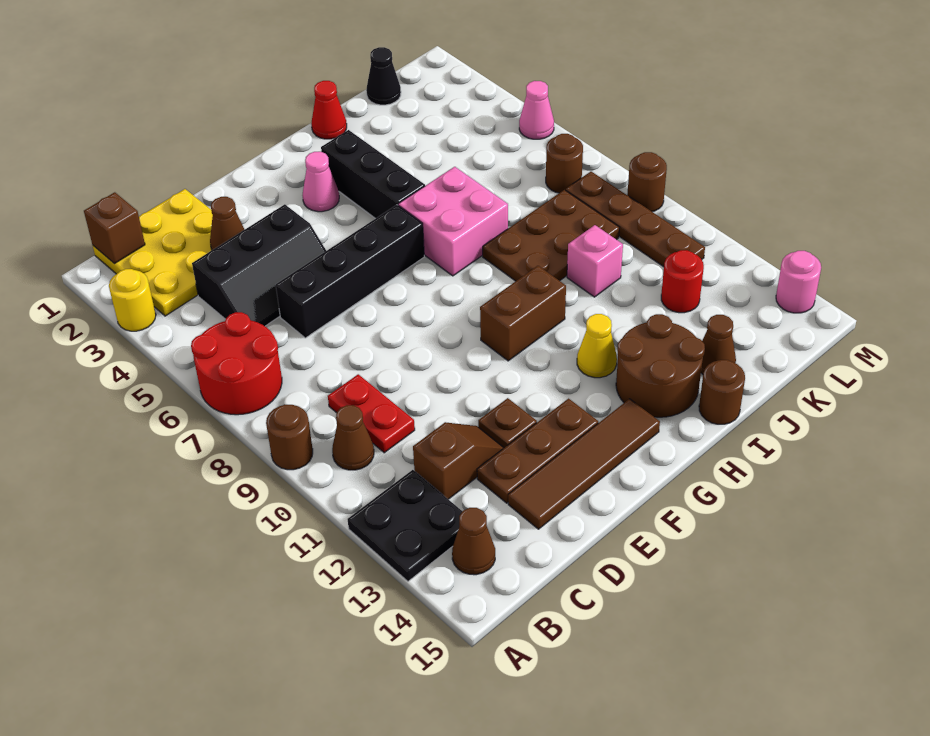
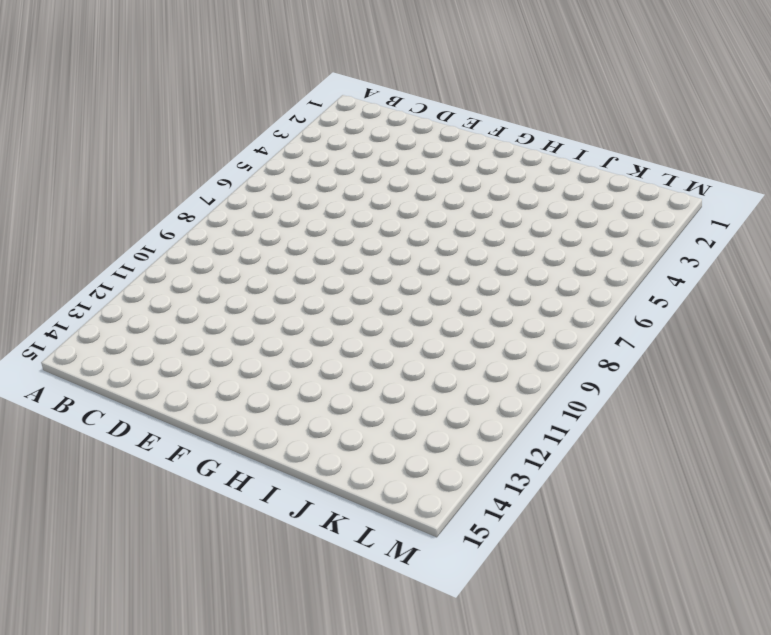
none -> yellow 1x1 round brick [109,269,156,331]
none -> red 2x2 round brick [191,312,282,415]
none -> brown 1x1 round brick [266,405,313,470]
none -> black 2x2 plate [348,470,463,581]

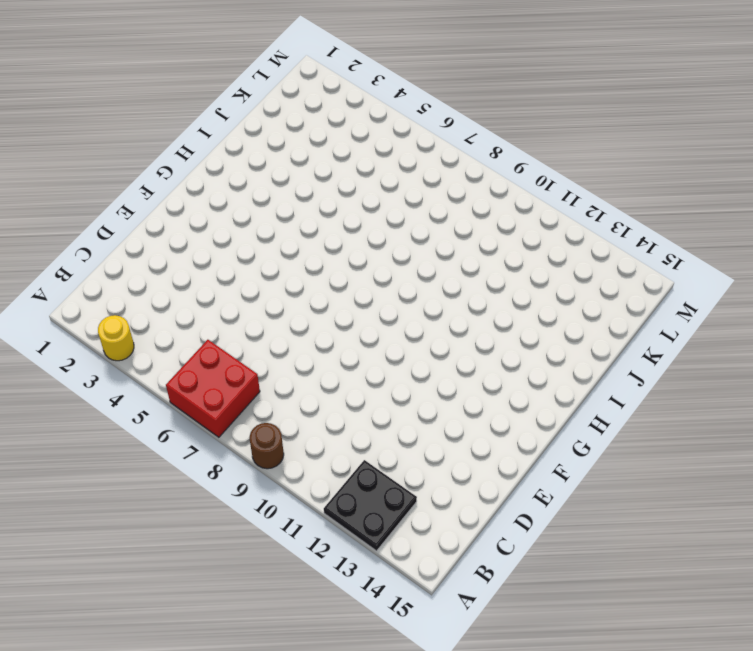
red 2x2 brick [166,340,260,437] -> red 2x2 round brick [191,312,282,415]
none -> yellow 3x3 plate [93,189,213,316]
none -> brown 1x1 cone [332,405,374,470]
none -> brown 1x1 cone [452,508,495,575]
none -> black 2x3 slope [192,204,326,326]

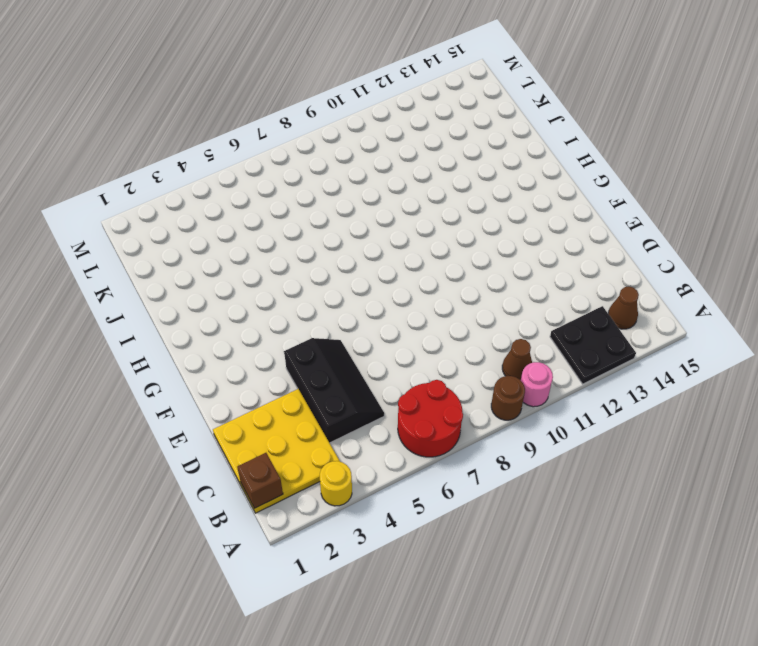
pink 1x1 round brick [521,362,553,407] -> pink 1x1 round brick moved to [776,251,821,313]
none -> red 1x2 plate [328,374,415,453]
none -> brown 1x2 slope [413,422,504,499]
none -> black 1x4 brick [276,205,424,338]
none -> brown 1x3 plate [477,399,598,503]

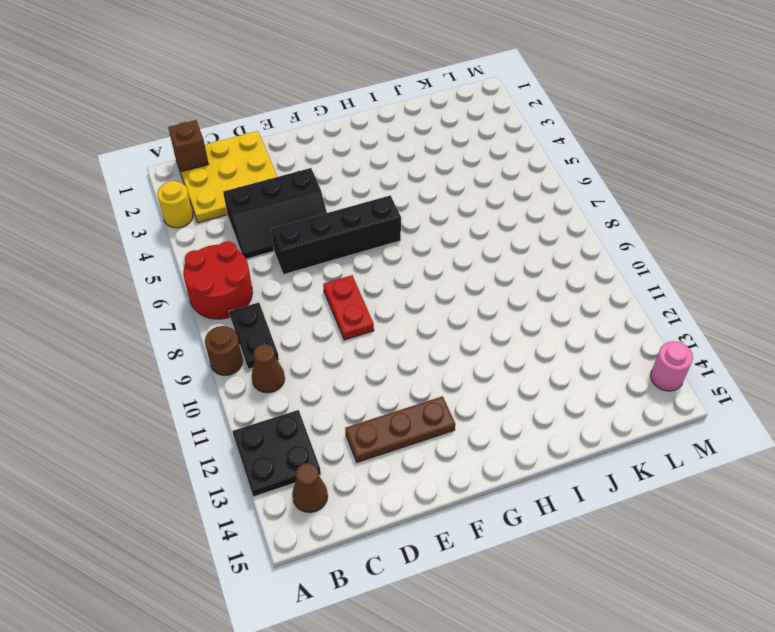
black 1x2 plate [229,302,279,369] -> none
red 1x2 plate [323,275,374,340] -> red 1x2 plate moved to [328,374,415,453]
none -> brown 1x2 slope [413,422,504,499]
none -> brown 1x4 tile [508,399,660,529]
none -> brown 1x1 plate [478,398,537,448]
none -> pink 1x1 cone [302,152,339,212]

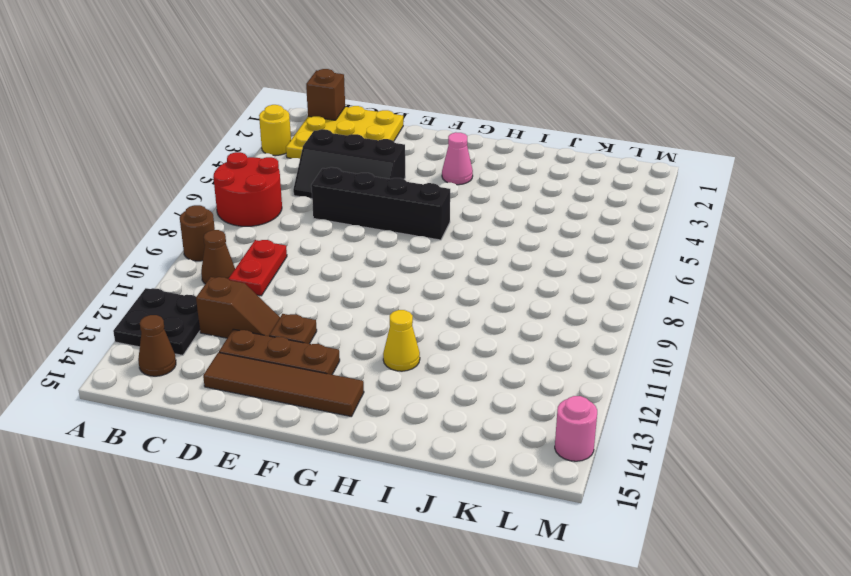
none -> brown 1x2 brick [480,266,566,361]
none -> black 1x3 brick [321,130,425,219]
none -> pink 2x2 brick [398,167,508,276]
none -> brown 2x2 round brick [616,314,705,417]

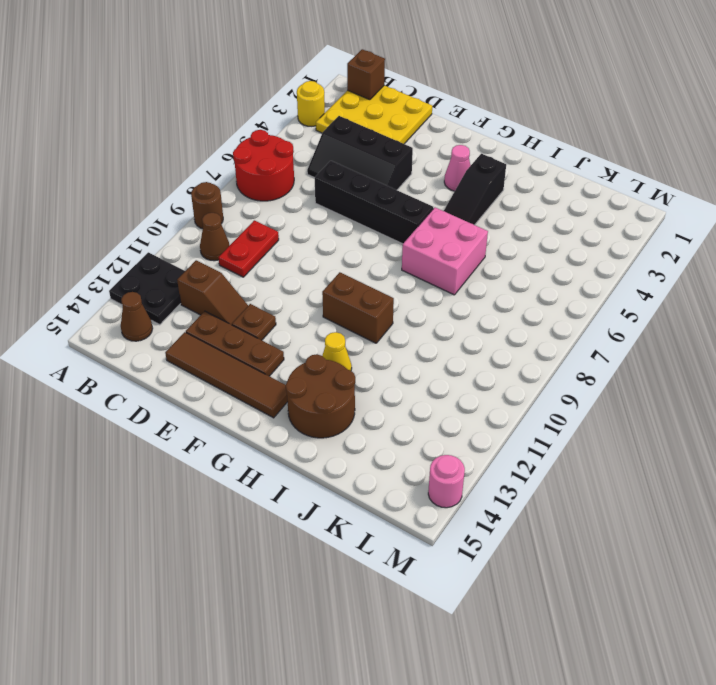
black 1x3 slope [444,154,506,225] -> black 1x3 brick [321,130,425,219]
none -> red 1x1 cone [311,81,347,139]
none -> brown 2x3 plate [483,190,619,281]
none -> brown 1x1 round brick [699,360,745,424]
none -> pink 1x1 brick [567,225,623,297]

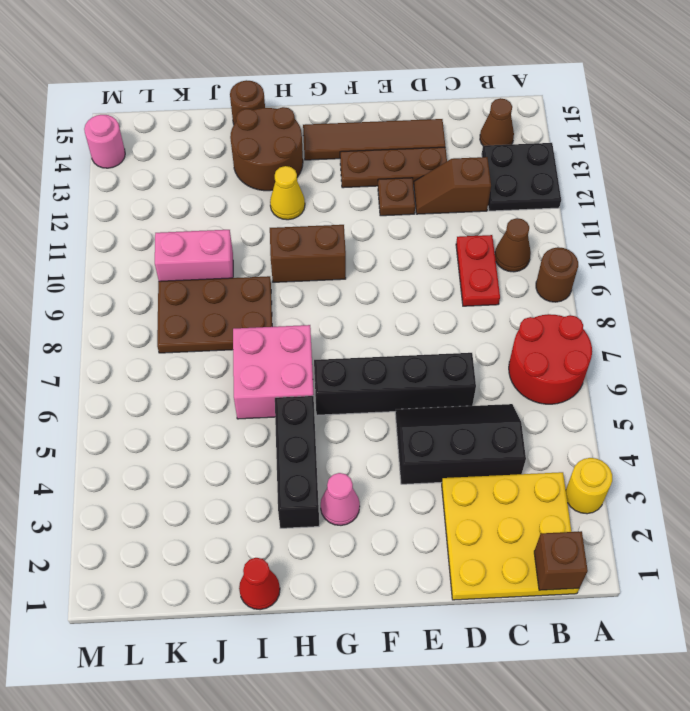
pink 1x2 brick [155,230,233,281] -> pink 1x1 brick [567,225,623,297]
none -> brown 1x1 cone [701,315,736,374]
none -> black 1x1 cone [366,47,401,105]
none -> red 1x1 round brick [661,250,704,313]
none -> brown 1x1 round brick [546,134,583,193]

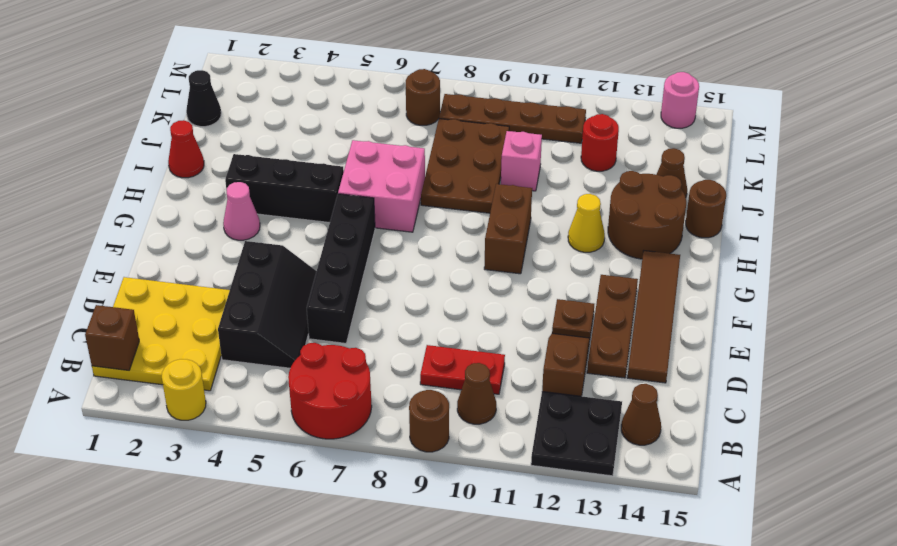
none -> pink 1x1 cone [519,81,554,139]
none -> brown 1x1 round brick [627,152,667,212]
none -> brown 1x1 cone [210,197,245,250]

